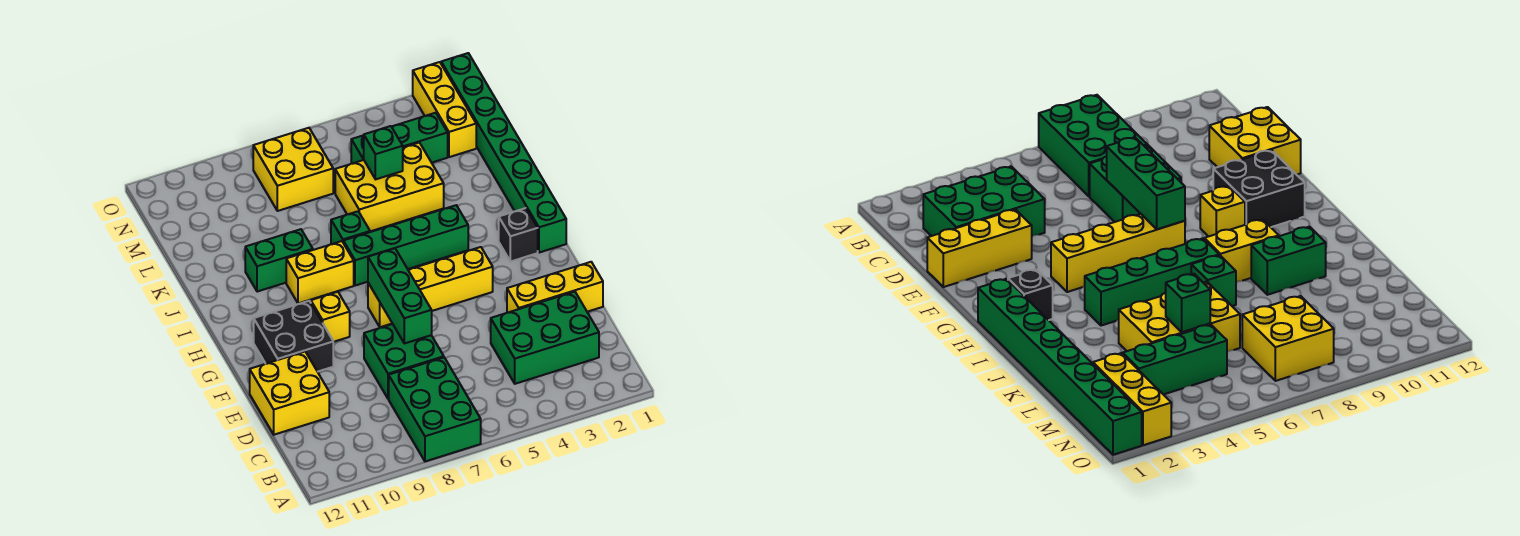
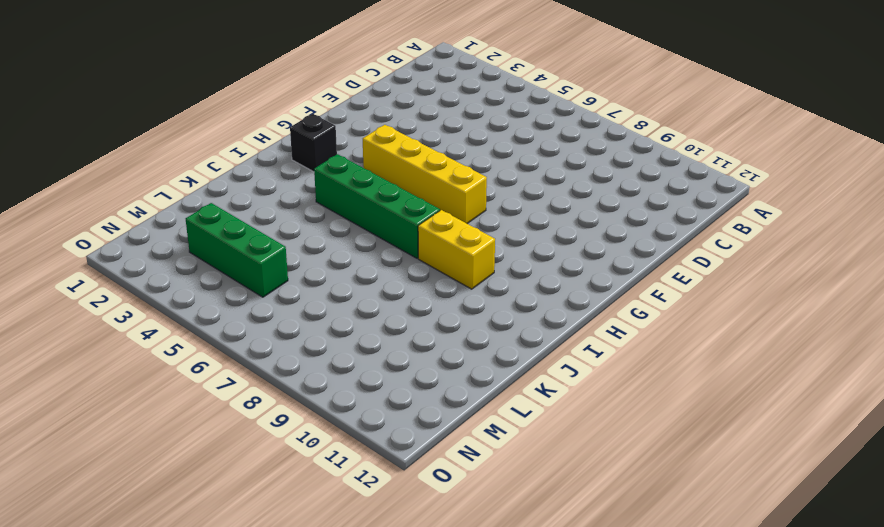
none -> green 2x3 brick [389,358,481,461]
none -> green 2x3 brick [491,292,599,384]
none -> green 2x2 brick [364,324,444,399]

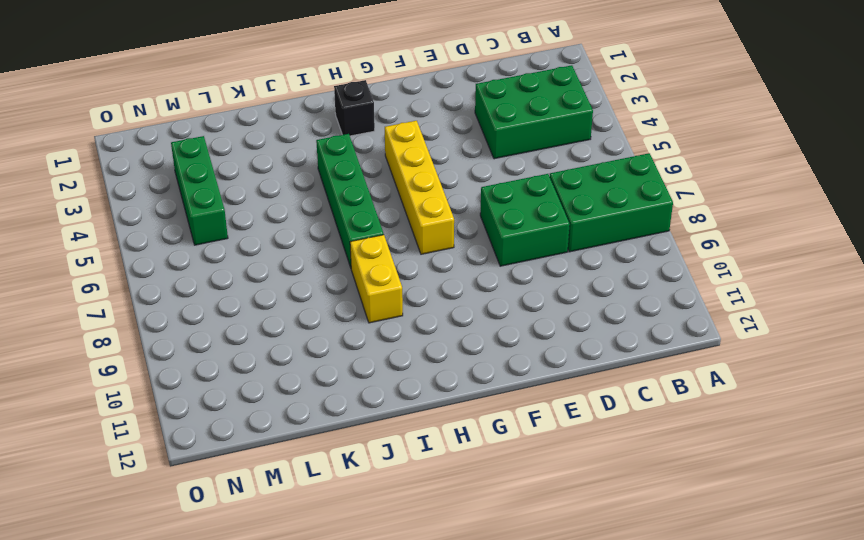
green 2x3 brick [475,65,593,159] -> green 2x3 brick turned to [491,292,599,384]
none -> yellow 2x2 brick [250,352,329,435]
none -> yellow 1x3 brick [507,262,603,313]
none -> black 2x2 brick [254,301,333,372]

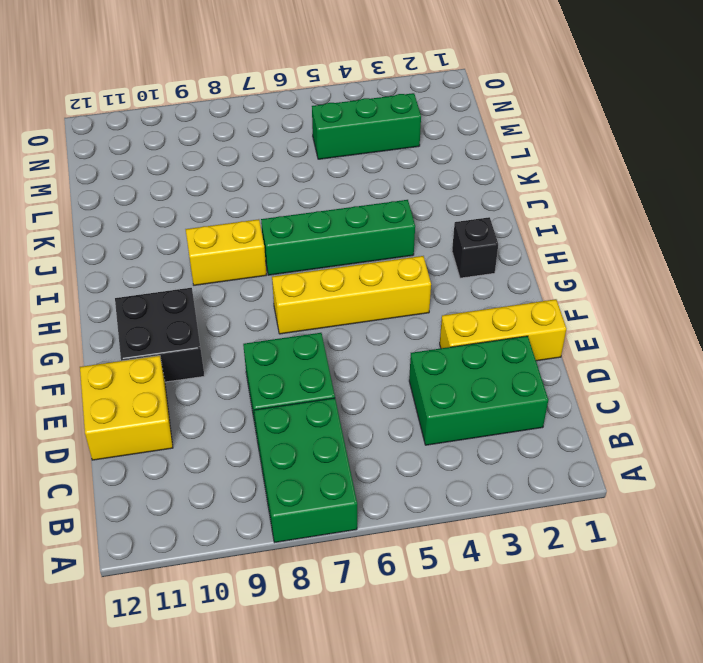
none -> yellow 1x1 brick [311,292,350,342]
none -> green 1x8 brick [441,53,566,253]
none -> green 1x1 brick [331,211,370,244]

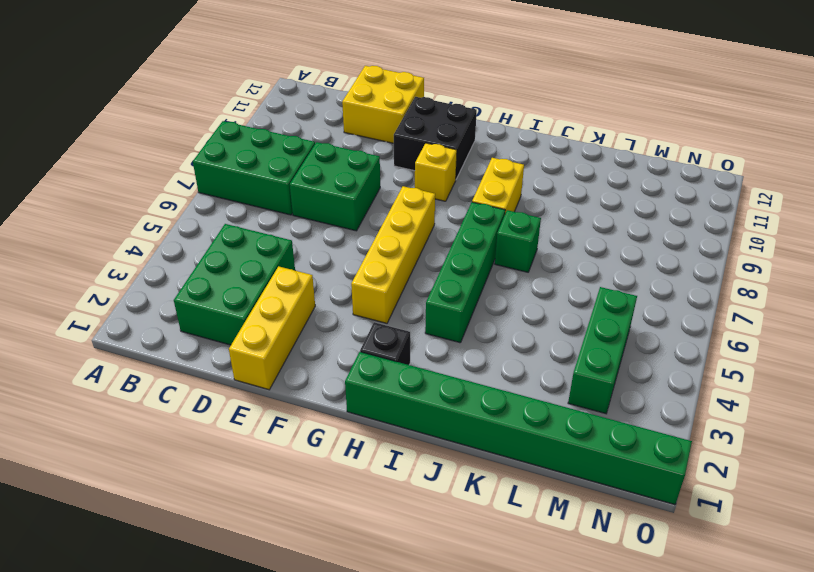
none -> green 1x2 brick [245,229,313,292]
none -> yellow 2x3 brick [335,143,444,231]
none -> yellow 1x3 brick [413,62,476,157]

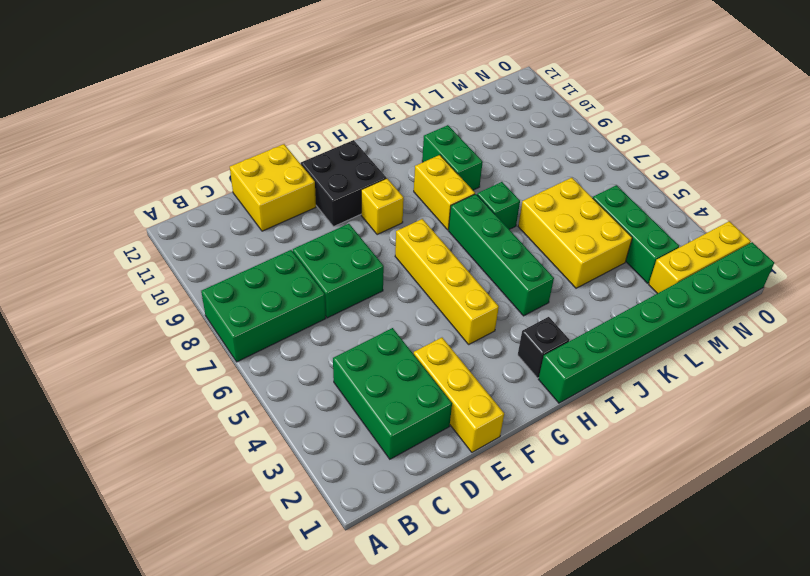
none -> yellow 2x2 brick [253,128,333,211]
none -> green 1x3 brick [368,248,432,343]
none -> green 1x1 brick [364,126,403,179]

